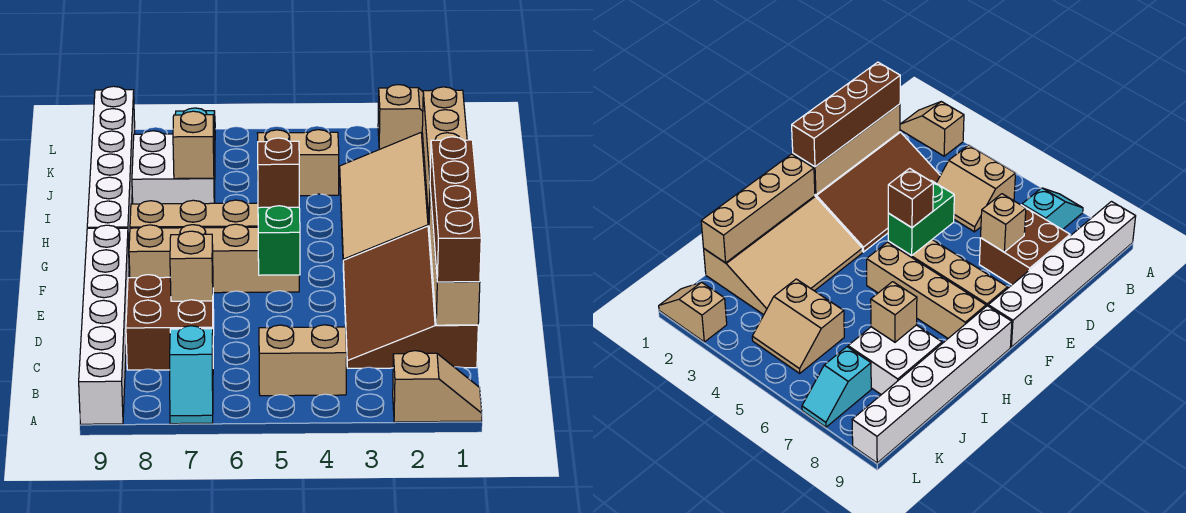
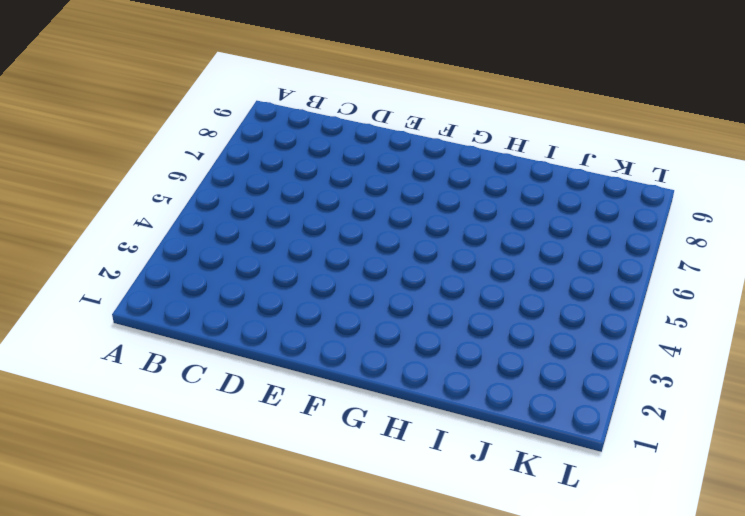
none -> tan 1x2 slope [393,351,482,422]
none -> cyan 1x2 slope [170,326,213,424]
none -> white 1x6 brick [79,225,129,424]

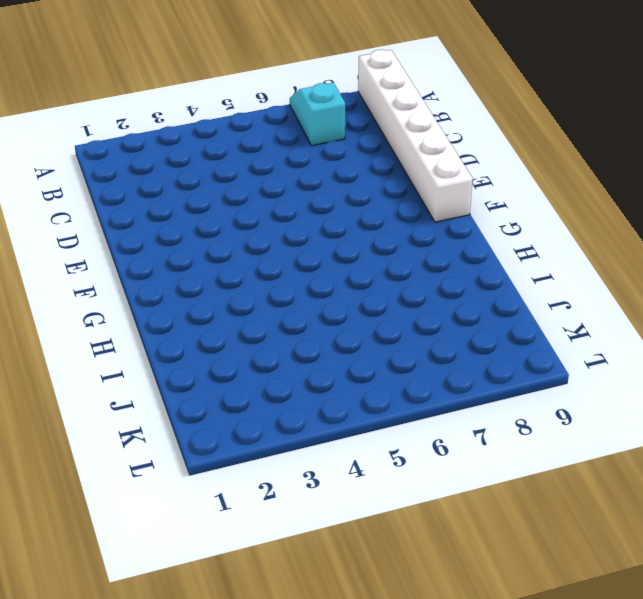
none -> tan 1x2 slope [393,351,482,422]
none -> tan 2x2 slope [259,325,347,396]
none -> brown 3x4 slope [343,226,478,368]

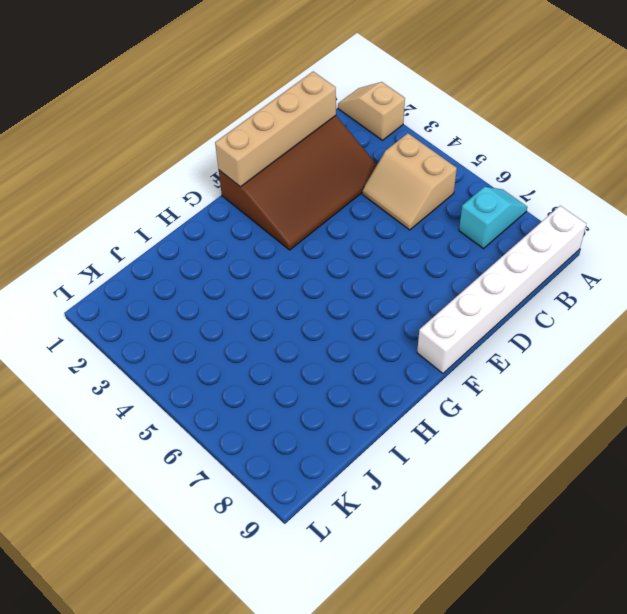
none -> brown 2x2 brick [126,275,214,370]
none -> tan 1x4 brick [129,224,299,293]
none -> tan 3x4 slope [340,132,429,260]

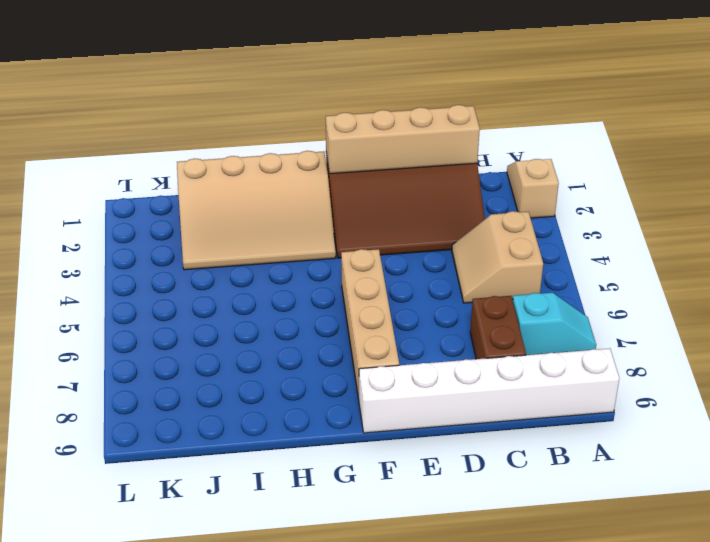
brown 1x2 brick [470,296,526,359] -> brown 2x2 brick [126,275,214,370]
none -> tan 1x4 brick [130,200,258,228]
none -> white 1x6 brick [87,86,135,246]
none -> white 2x2 brick [132,131,215,204]

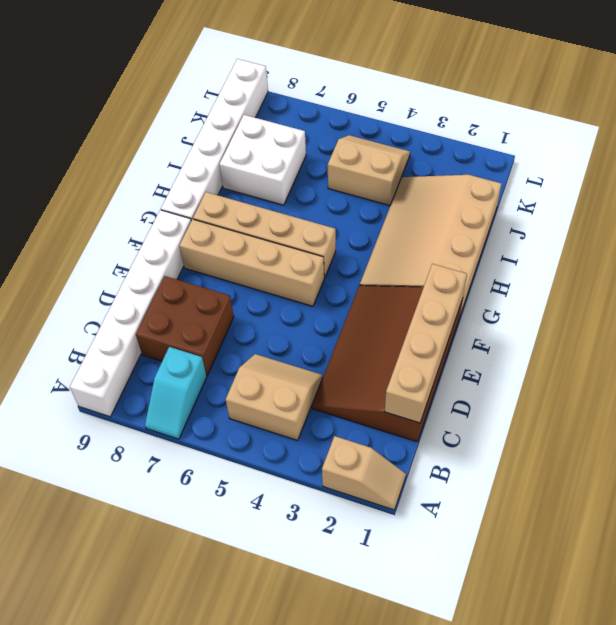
none -> cyan 1x2 slope [802,347,871,427]
none -> tan 1x2 slope [378,85,423,149]
none -> tan 1x1 brick [170,231,213,301]

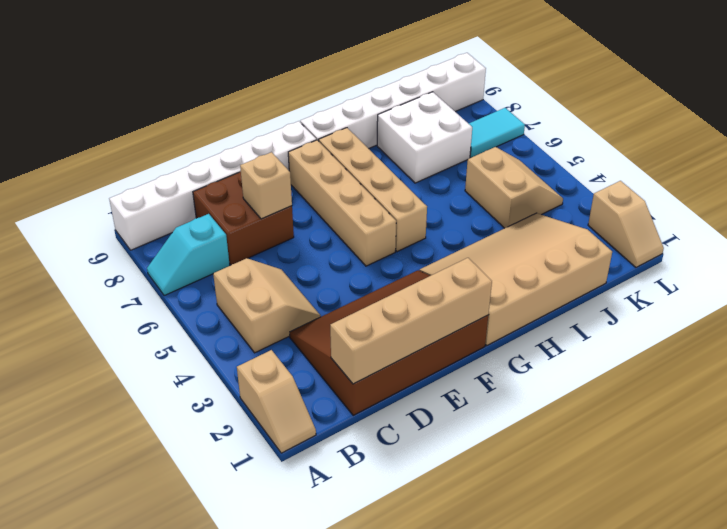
cyan 1x2 tile [469,108,525,157] -> cyan 1x2 slope [802,347,871,427]
none -> green 1x2 brick [258,206,300,275]
none -> tan 1x4 brick [422,87,467,217]
none -> tan 1x1 brick [173,111,214,179]

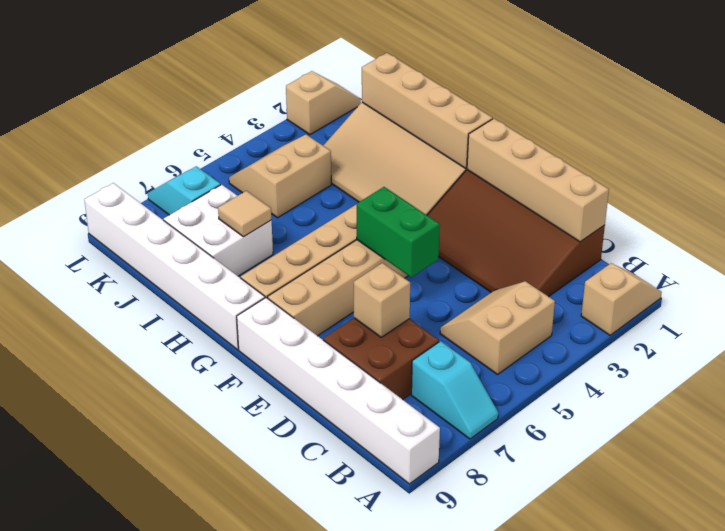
tan 1x1 tile [218,191,272,237] -> tan 1x1 brick [173,111,214,179]
none -> brown 1x4 brick [430,137,481,282]
none -> brown 1x1 brick [258,138,299,208]

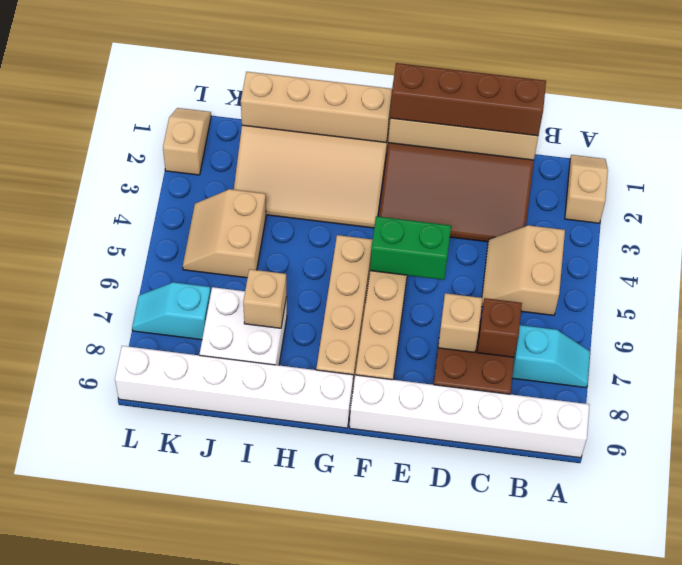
brown 1x1 brick [477,298,522,357] -> brown 1x1 brick moved to [258,138,299,208]

